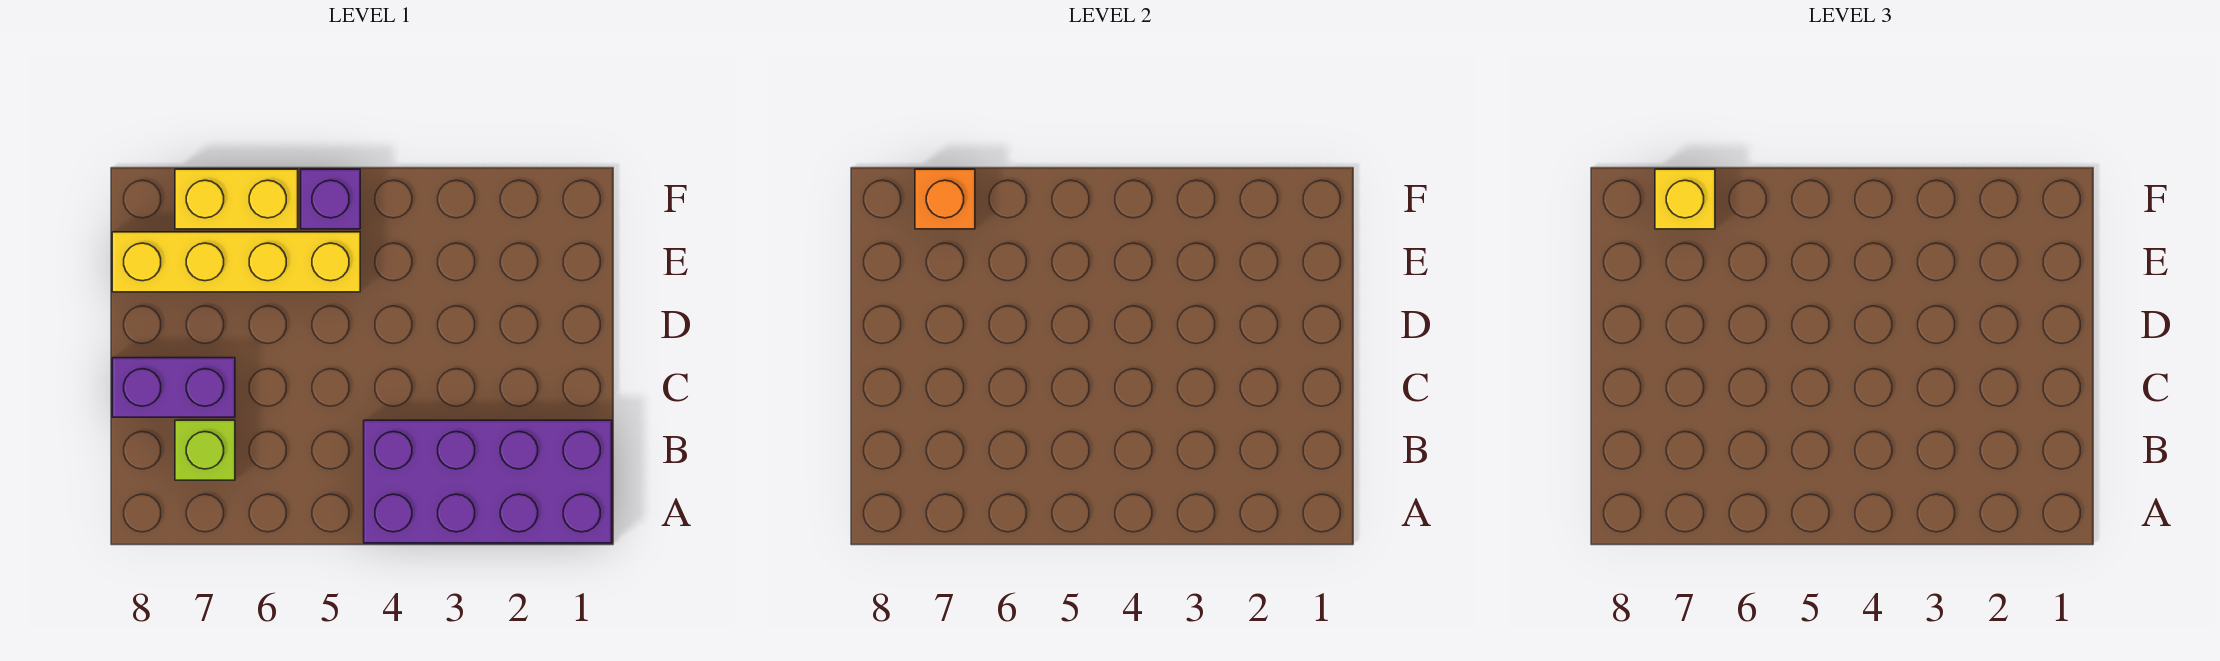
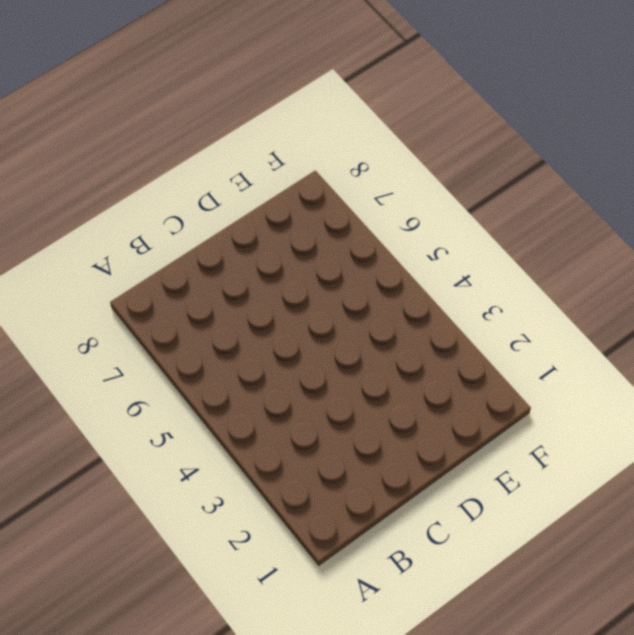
none -> purple 2x4 brick [364,420,612,543]
none -> lime 1x1 brick [175,420,235,480]

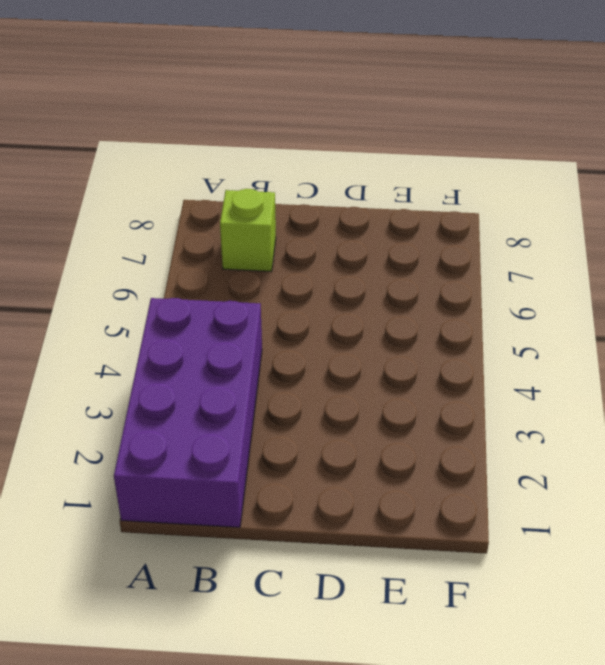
none -> purple 1x2 brick [112,358,235,417]
none -> yellow 1x4 brick [112,232,360,292]

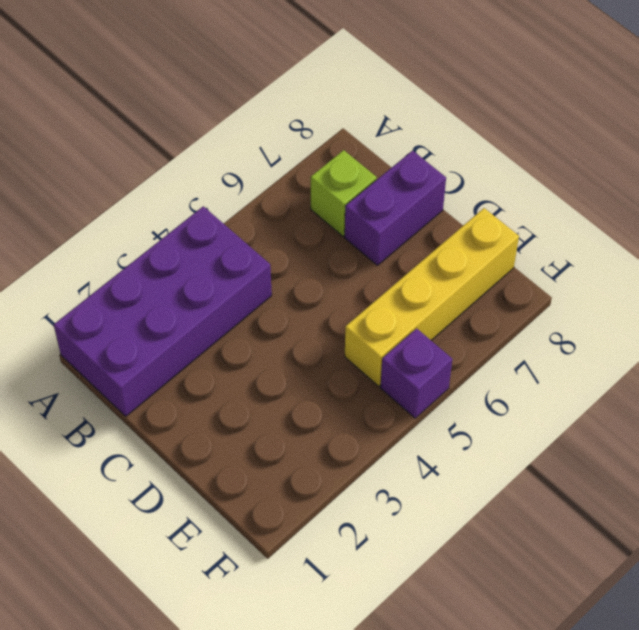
none -> yellow 1x2 brick [175,169,298,229]
none -> orange 1x1 brick [915,169,975,229]

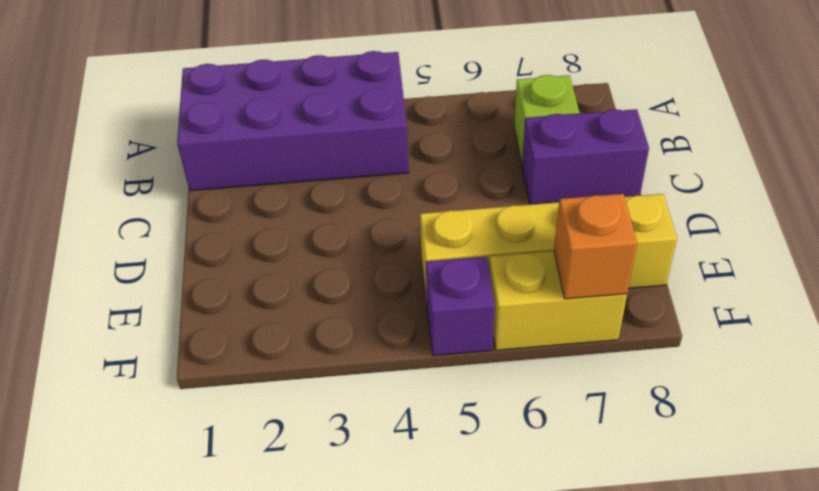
none -> yellow 1x1 brick [1655,169,1715,229]

